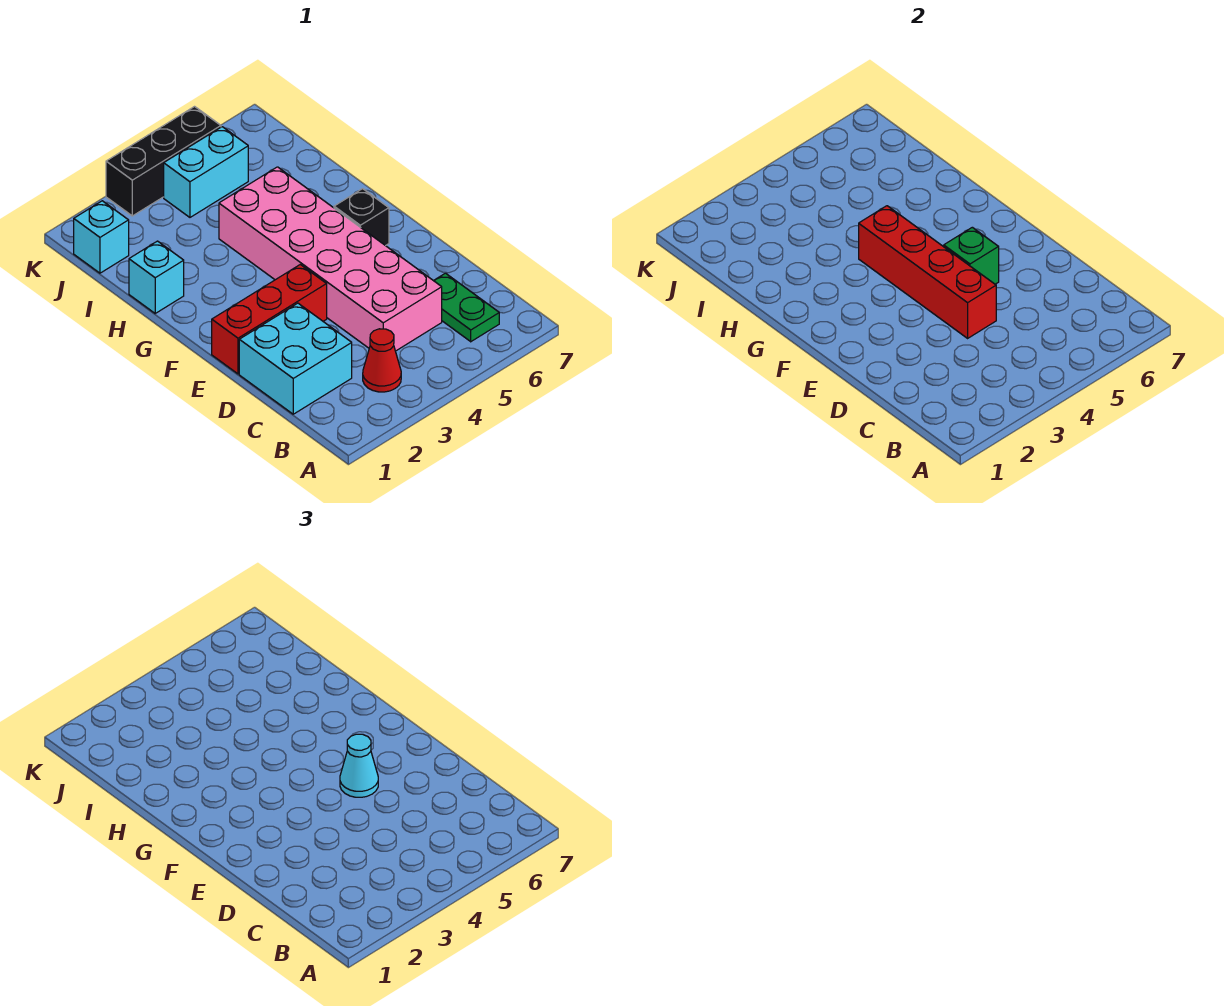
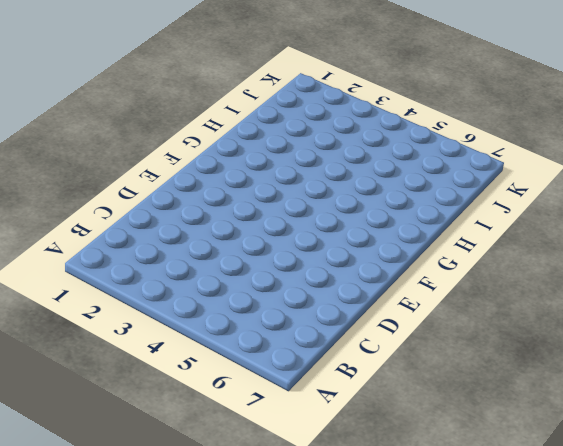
none -> red 1x1 cone [363,329,401,392]
none -> green 1x2 plate [434,273,499,342]
none -> cyan 2x2 brick [239,303,352,414]

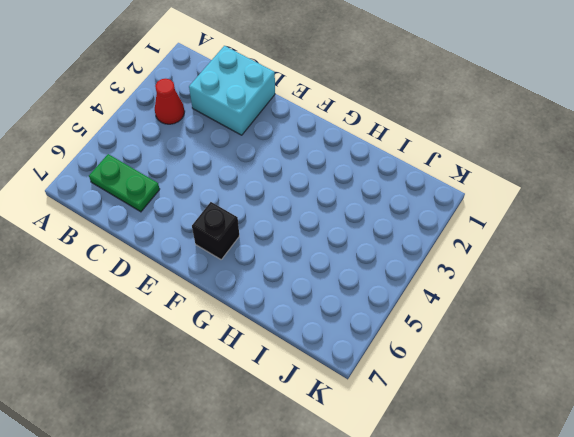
none -> pink 2x6 brick [219,167,442,351]
none -> red 1x3 brick [212,265,327,374]
none -> cyan 1x1 brick [129,241,184,313]

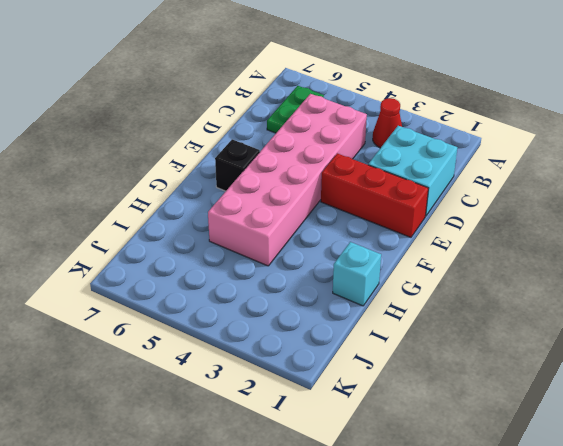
none -> cyan 1x1 brick [74,201,129,273]
none -> cyan 1x2 brick [164,127,248,217]
none -> black 1x3 brick [106,107,221,216]

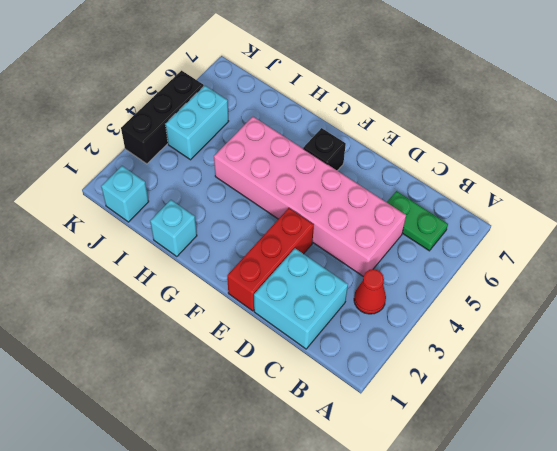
none -> red 1x4 brick [859,206,996,338]
none -> green 1x1 brick [944,227,999,284]
none -> cyan 1x1 cone [340,734,378,797]

